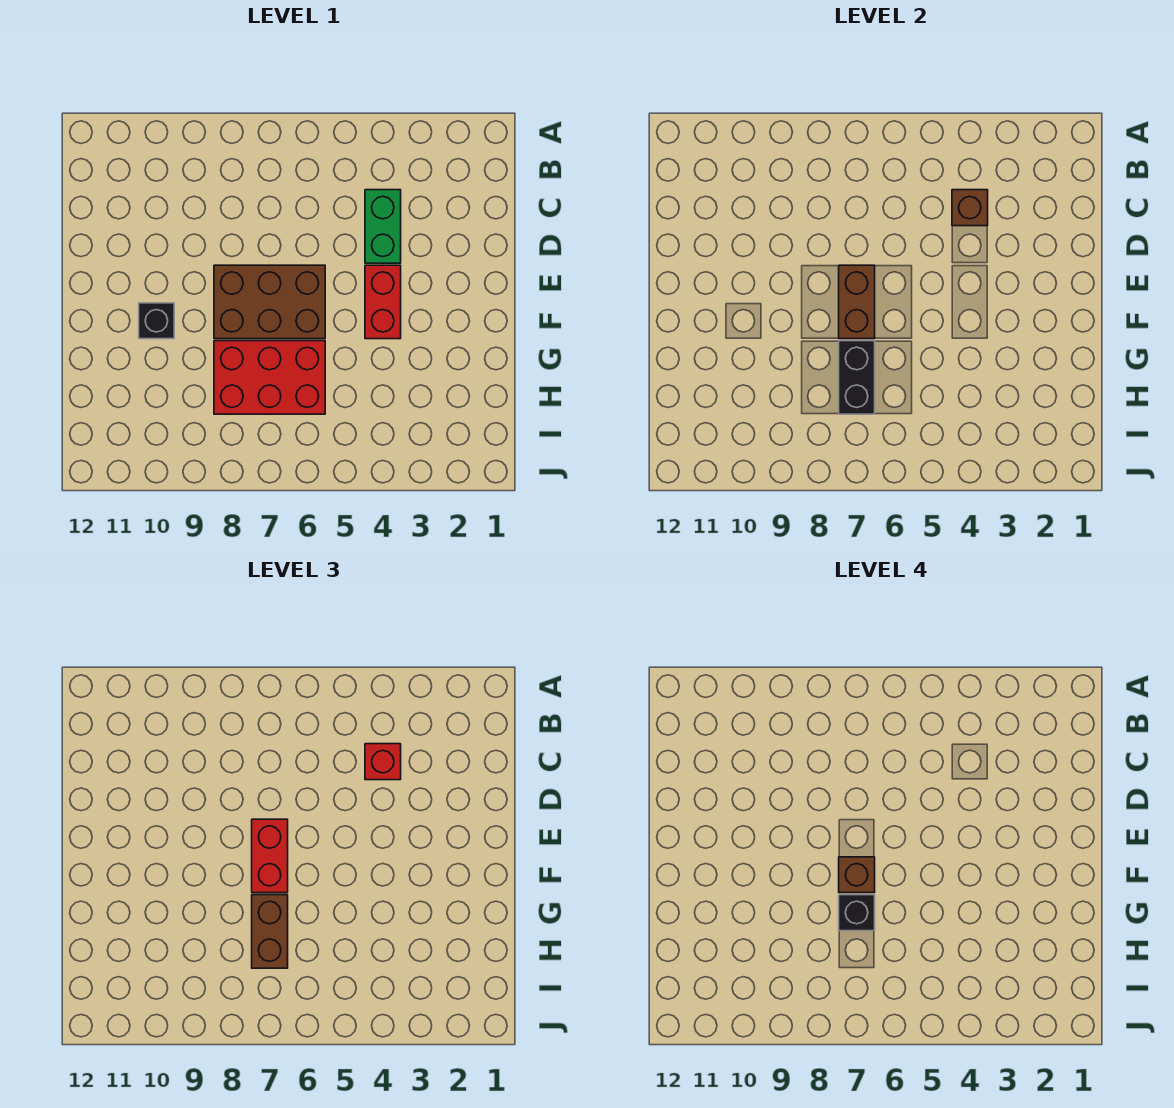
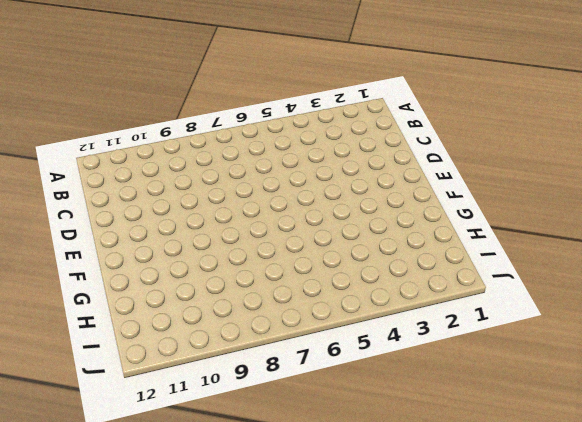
none -> green 1x2 brick [365,190,401,263]
none -> red 1x2 brick [365,265,401,339]
none -> brown 2x3 brick [214,265,325,339]

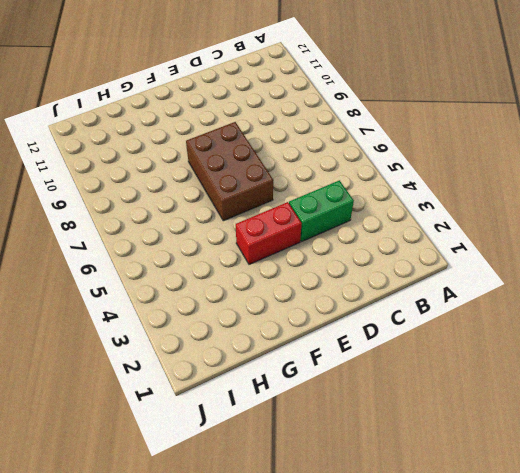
none -> black 1x1 brick [139,303,174,339]
none -> red 2x3 brick [214,341,325,414]
none -> brown 1x1 brick [952,190,988,226]

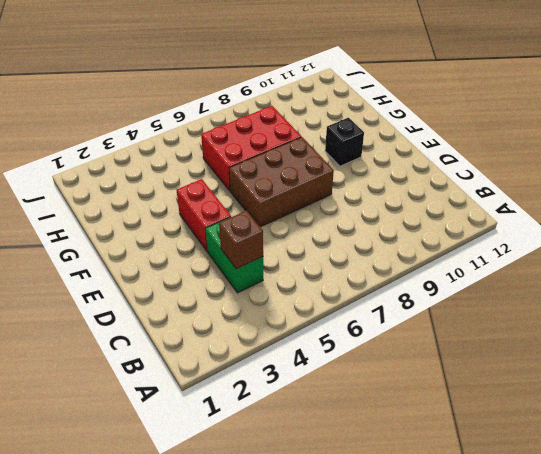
none -> brown 1x2 brick [839,265,875,339]
none -> black 1x2 brick [839,341,875,414]
none -> red 1x1 brick [365,744,401,780]

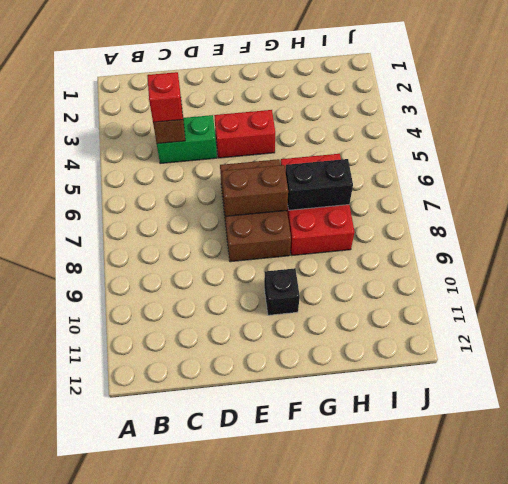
none -> red 1x2 brick [252,819,288,893]
none -> brown 1x2 brick [252,895,288,968]
none -> brown 1x1 brick [839,857,875,893]

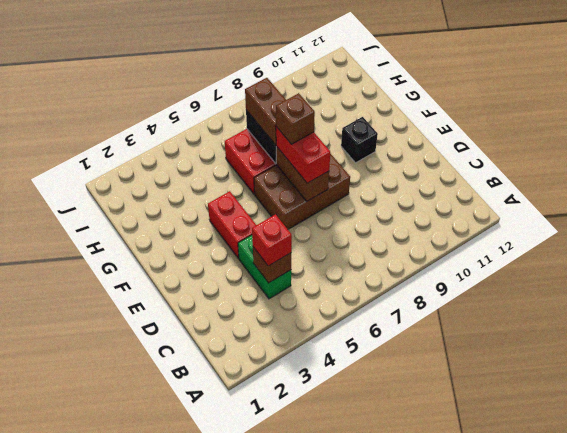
none -> black 1x1 brick [839,895,875,931]

